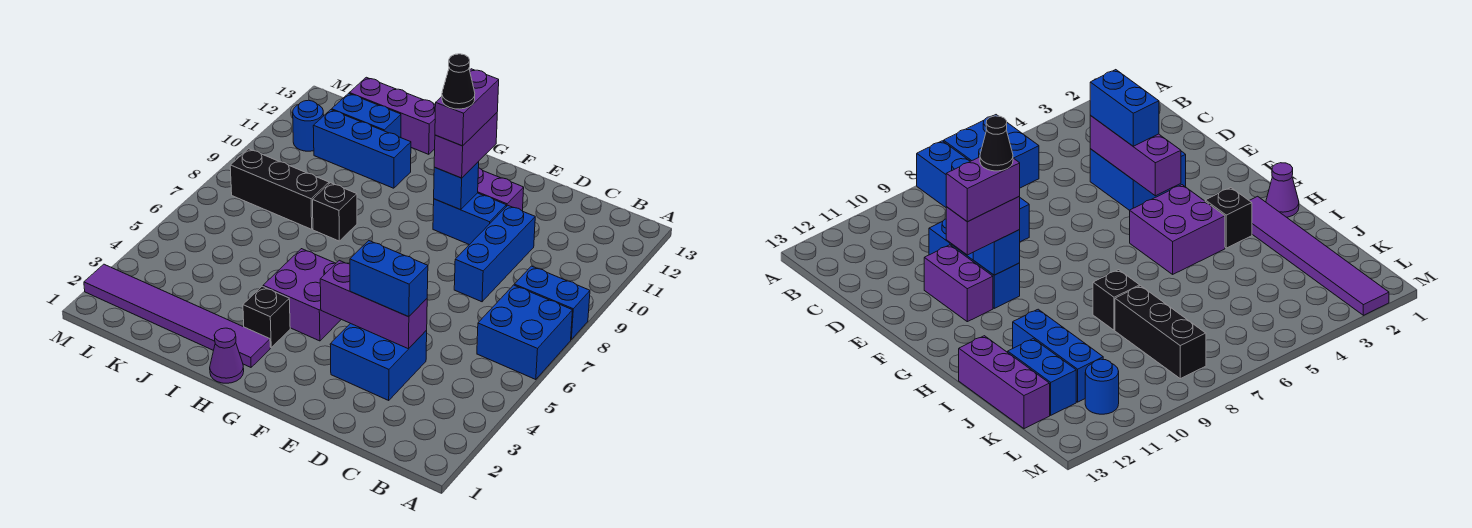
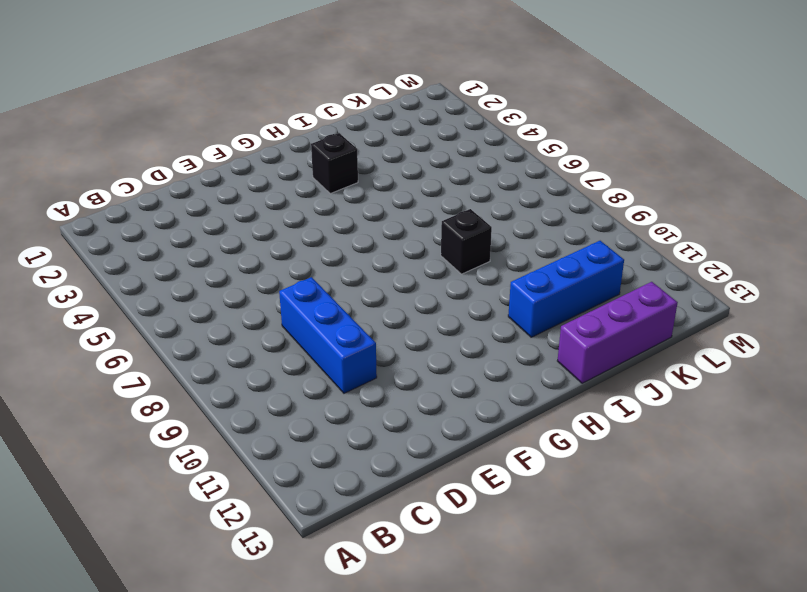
none -> blue 2x2 brick [477,285,573,380]
none -> blue 1x2 brick [514,266,590,339]
none -> blue 2x2 brick [330,323,427,400]

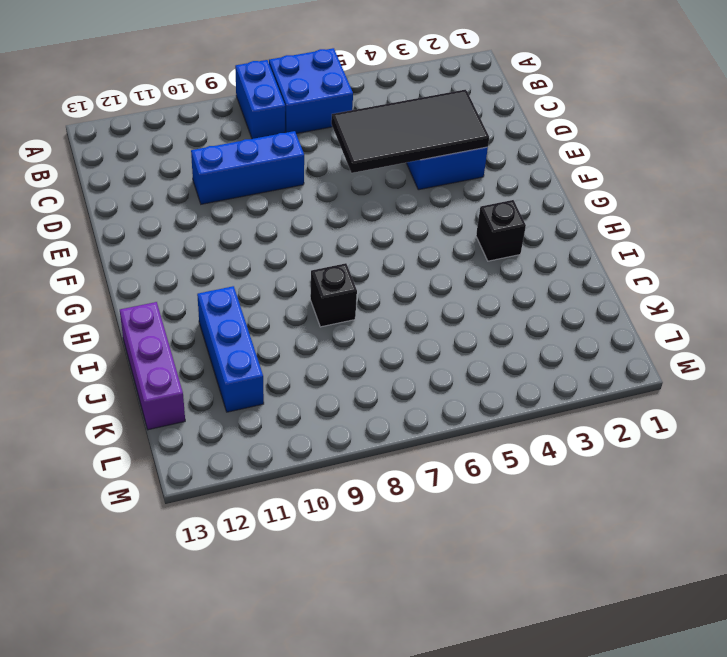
black 2x4 tile [331,90,489,173] -> purple 1x3 brick [320,260,427,349]
none -> blue 1x2 brick [433,193,506,245]
none -> purple 1x2 brick [478,168,524,211]
none -> purple 2x2 brick [263,249,341,341]

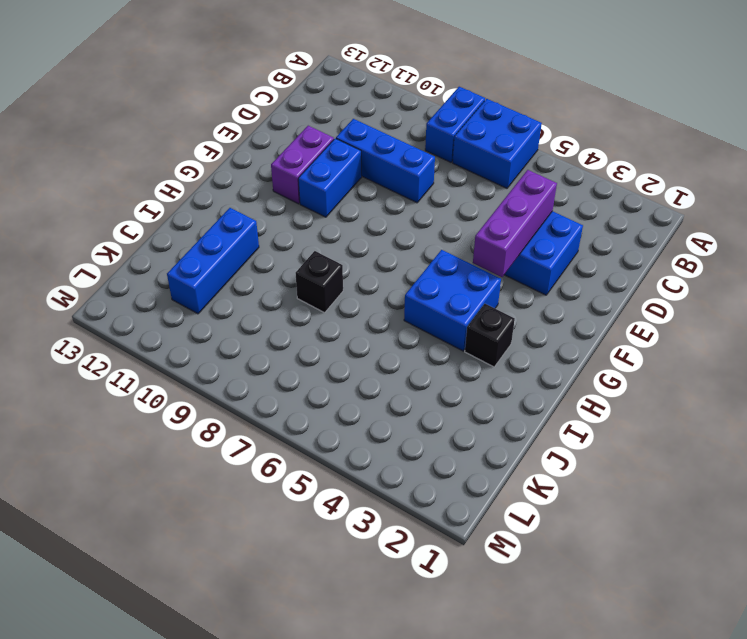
blue 2x2 brick [404,250,501,351] -> purple 2x2 brick [263,249,341,341]
none -> purple 1x1 cone [210,328,244,383]
none -> purple 1x6 tile [84,264,270,367]
none -> purple 1x3 brick [349,77,436,154]

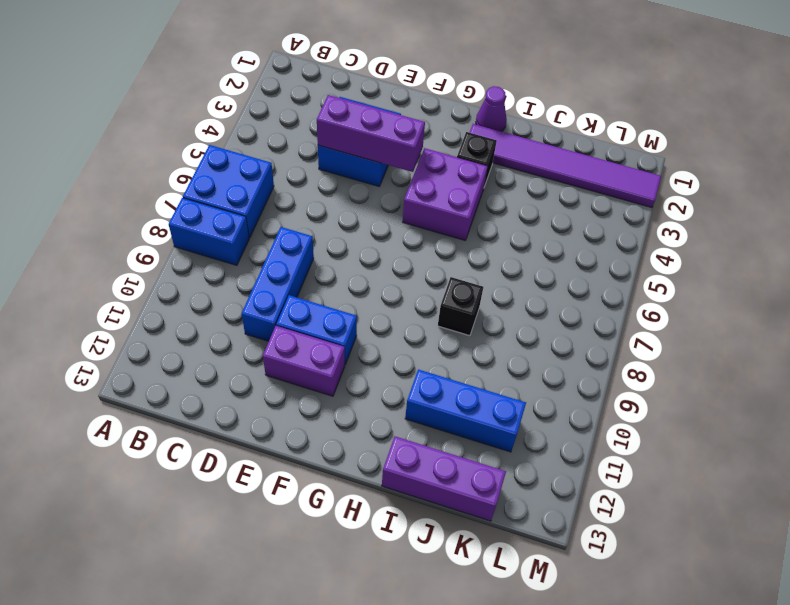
none -> black 1x3 brick [230,149,329,229]
none -> blue 1x2 brick [332,93,401,138]
none -> blue 1x1 round brick [293,100,324,151]

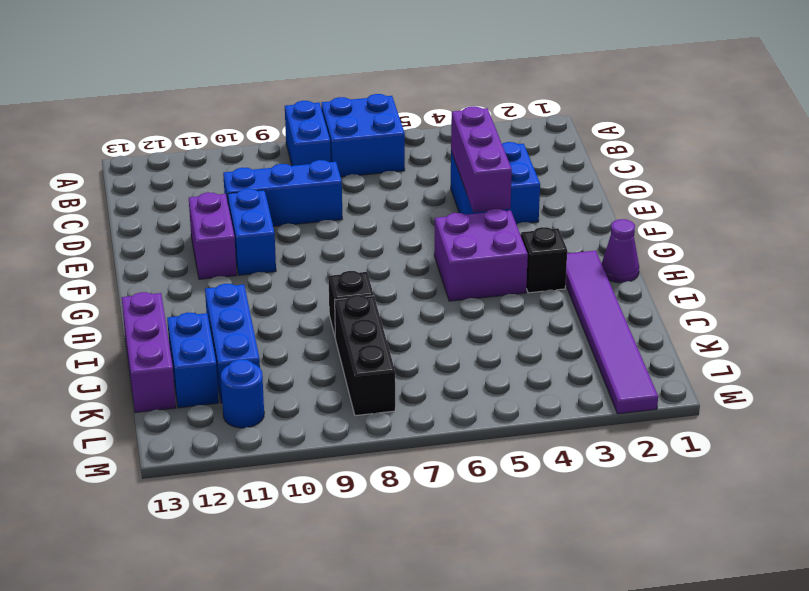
none -> blue 1x1 brick [434,162,479,210]
none -> blue 1x2 brick [350,241,428,317]
none -> purple 1x2 brick [434,113,497,178]

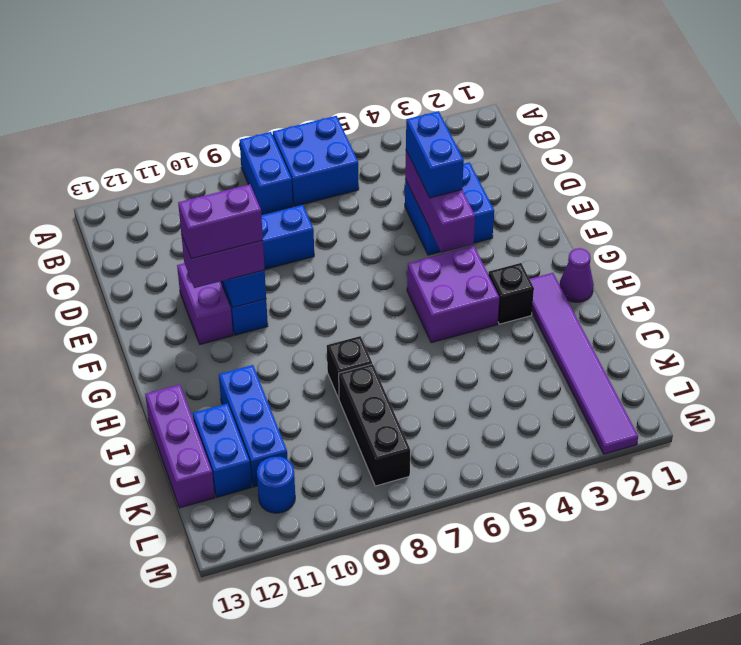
none -> black 1x1 cone [442,54,475,109]

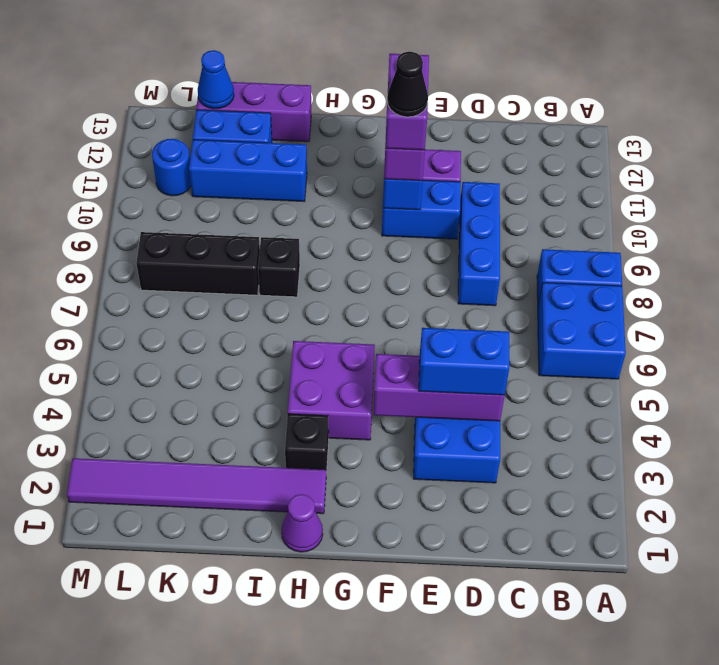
blue 1x1 cone [198,50,234,109] -> none

